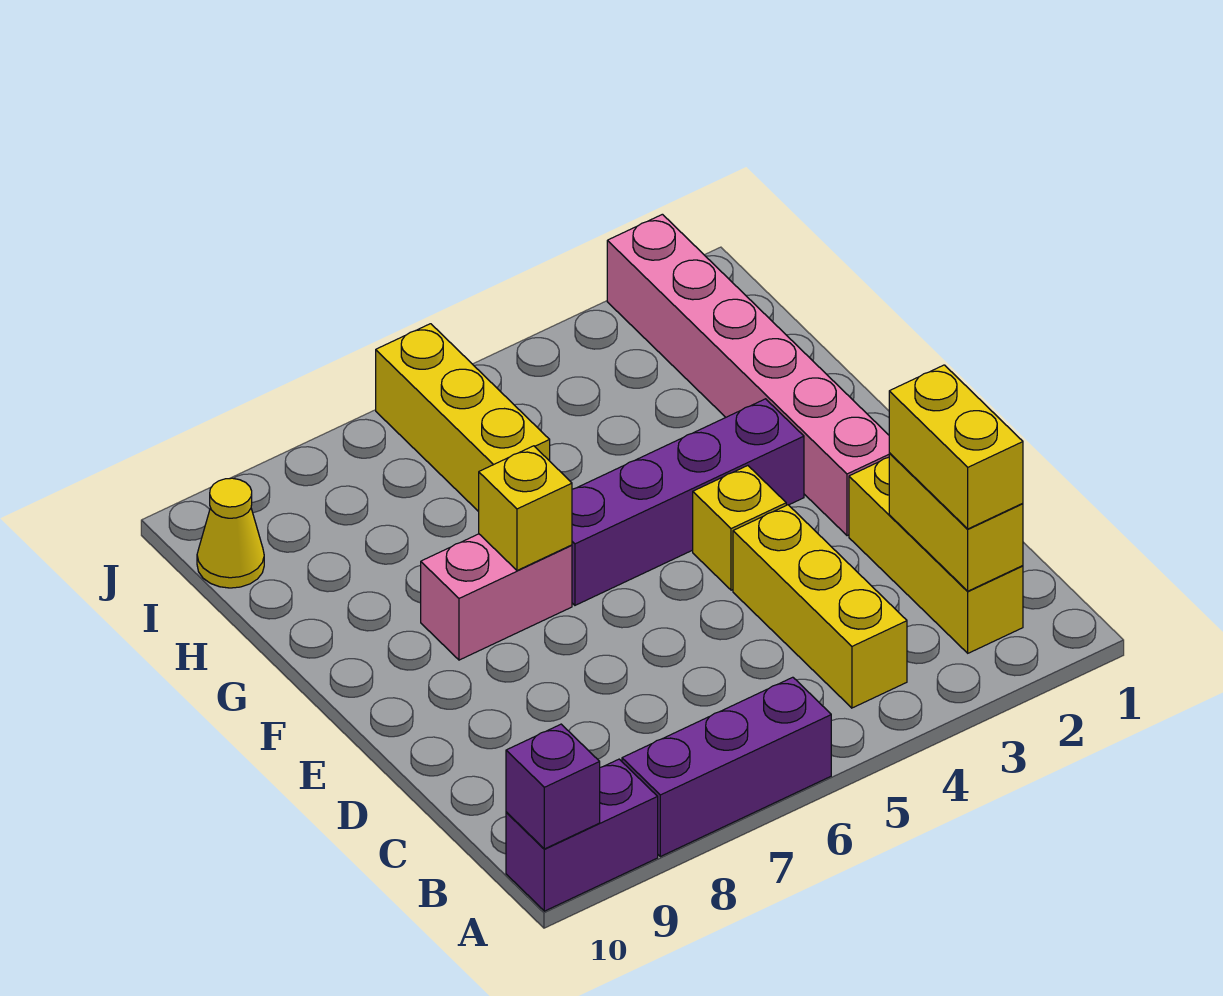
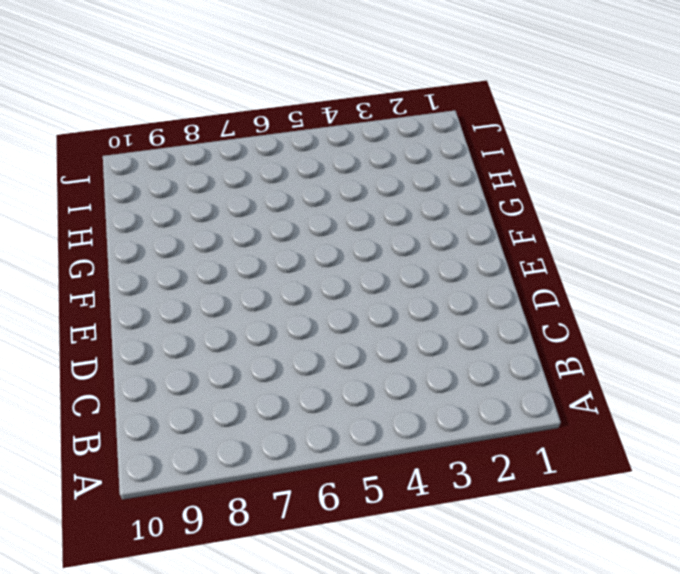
none -> purple 1x3 brick [622,677,831,857]
none -> purple 1x2 brick [506,759,658,911]
none -> yellow 1x3 brick [849,457,1023,653]

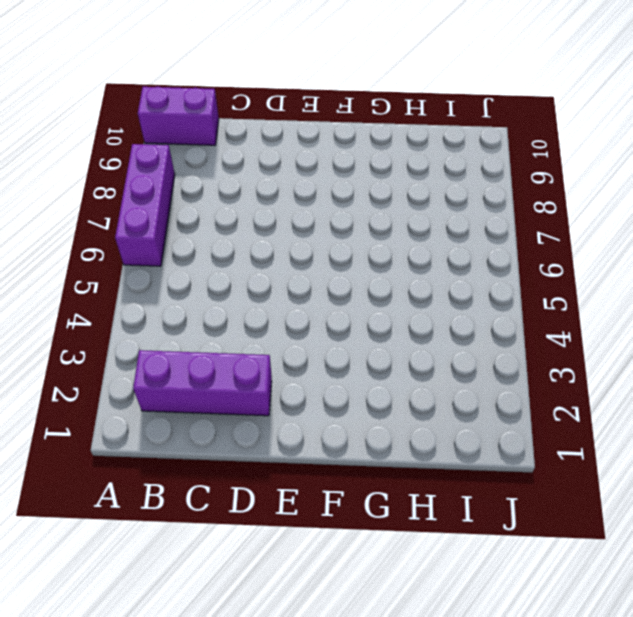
purple 1x2 brick [138,87,219,145] -> purple 1x2 brick turned to [506,759,658,911]
purple 1x3 brick [133,350,272,416] -> yellow 1x3 brick [849,457,1023,653]
none -> yellow 1x3 brick [733,505,907,708]
none -> pink 1x6 brick [607,214,889,536]
none -> yellow 1x1 brick [693,466,786,590]

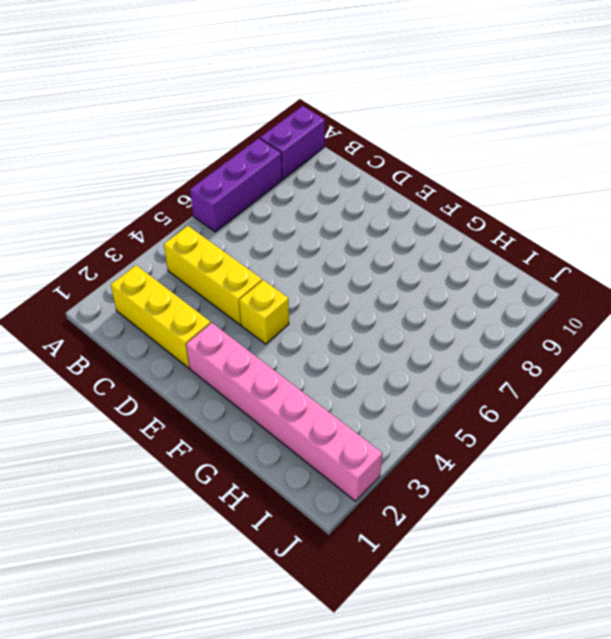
none -> purple 1x4 brick [572,399,804,605]
none -> pink 1x2 brick [421,534,572,660]
none -> yellow 1x3 brick [376,324,550,512]

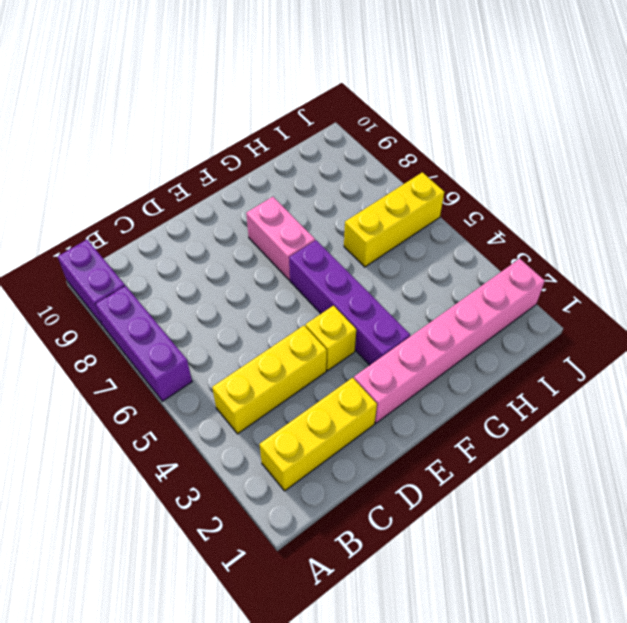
none -> yellow 1x1 cone [197,478,264,588]
none -> purple 1x1 brick [506,724,600,849]
none -> yellow 1x2 brick [889,453,1023,591]

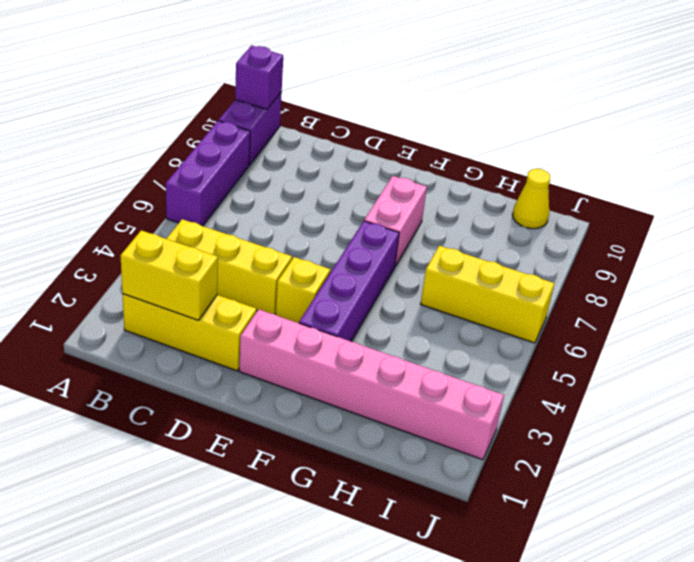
none -> yellow 1x1 brick [479,446,572,570]
none -> yellow 1x2 brick [889,365,1023,529]

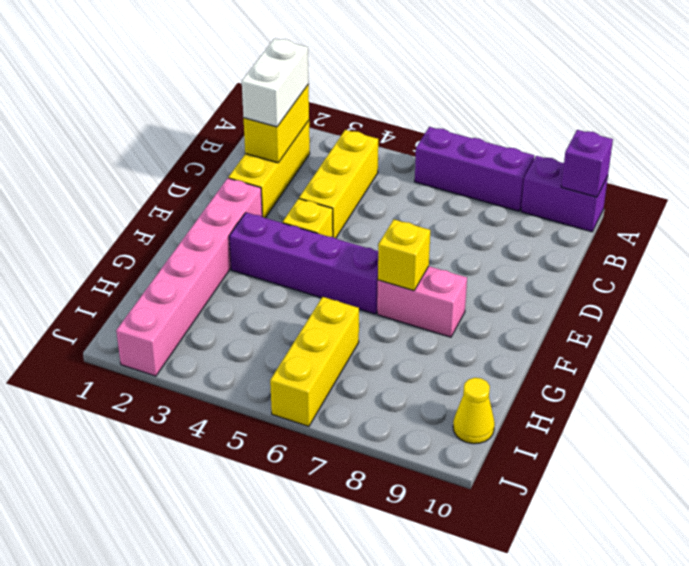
white 1x2 brick [242,38,309,127] -> yellow 1x2 brick [889,365,1023,529]

